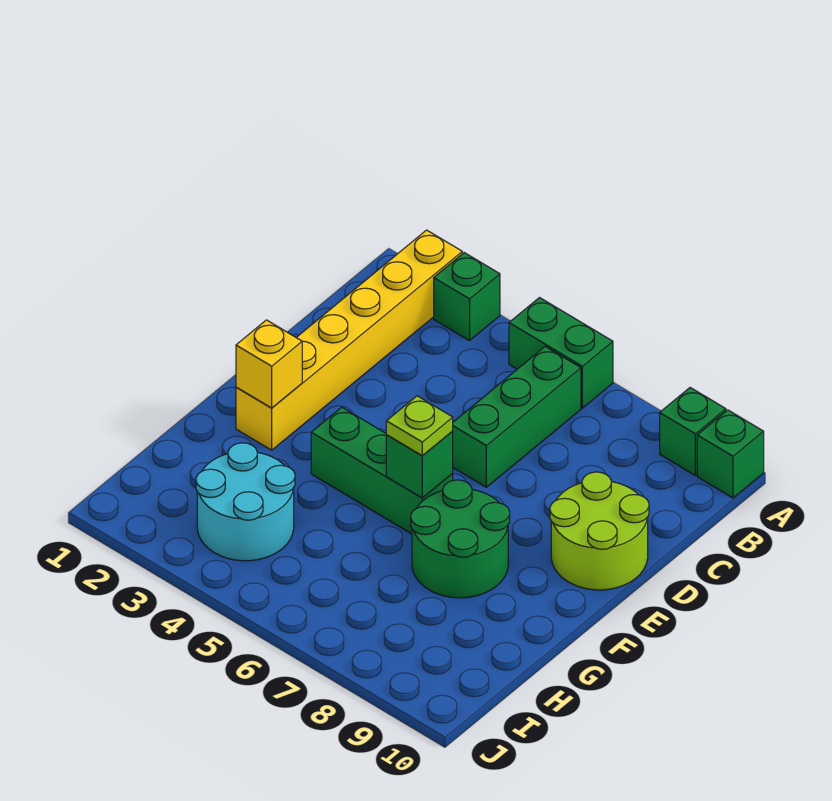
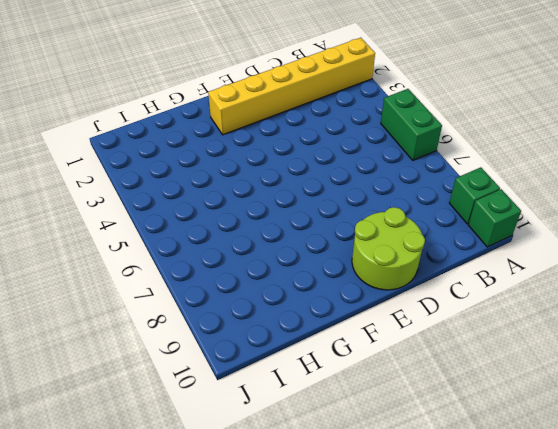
none -> green 1x1 brick [434,253,500,341]
none -> green 1x3 brick [453,347,581,487]
none -> green 1x3 brick [311,407,453,534]

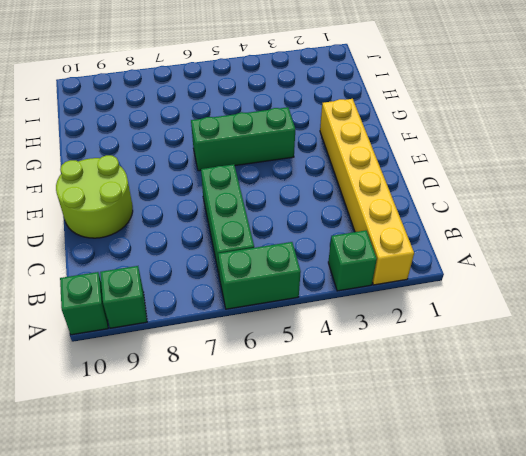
none -> green 2x2 round brick [411,480,510,598]
none -> cyan 2x2 round brick [196,443,295,561]
none -> yellow 1x1 brick [236,320,302,408]

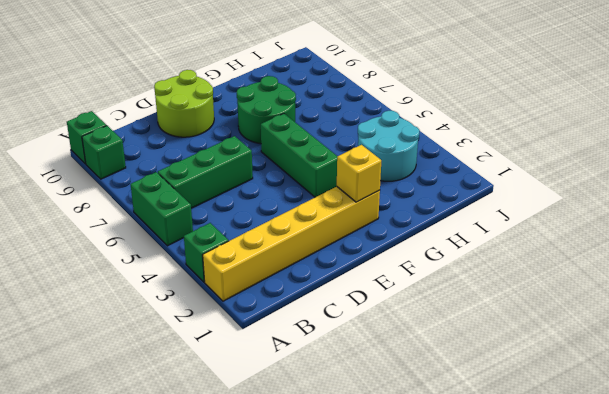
none -> green 1x1 brick [386,431,453,498]
none -> lime 1x1 plate [386,396,453,456]

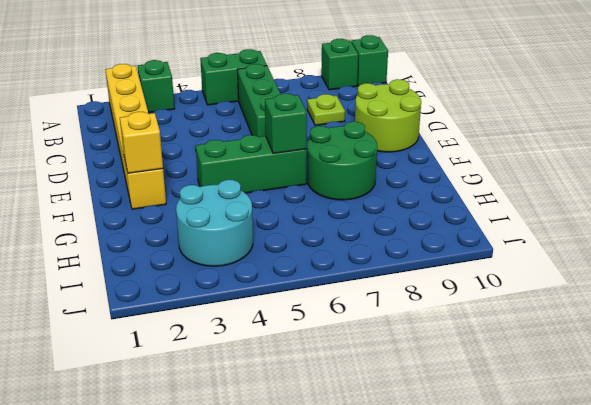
lime 1x1 plate [307,94,345,125] -> lime 1x1 plate moved to [386,396,453,456]

